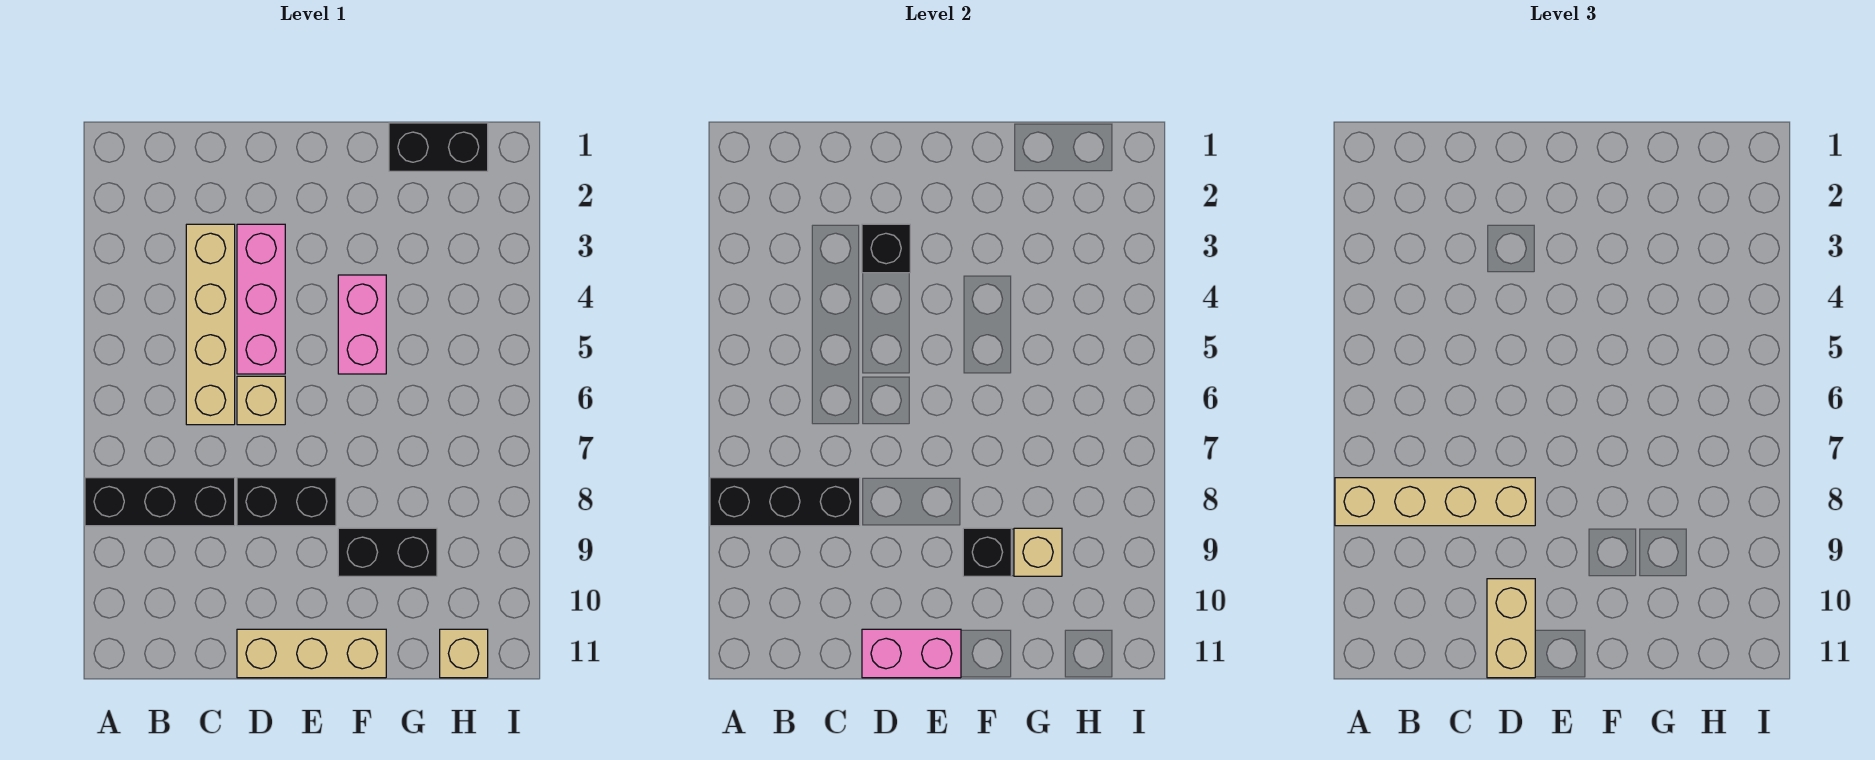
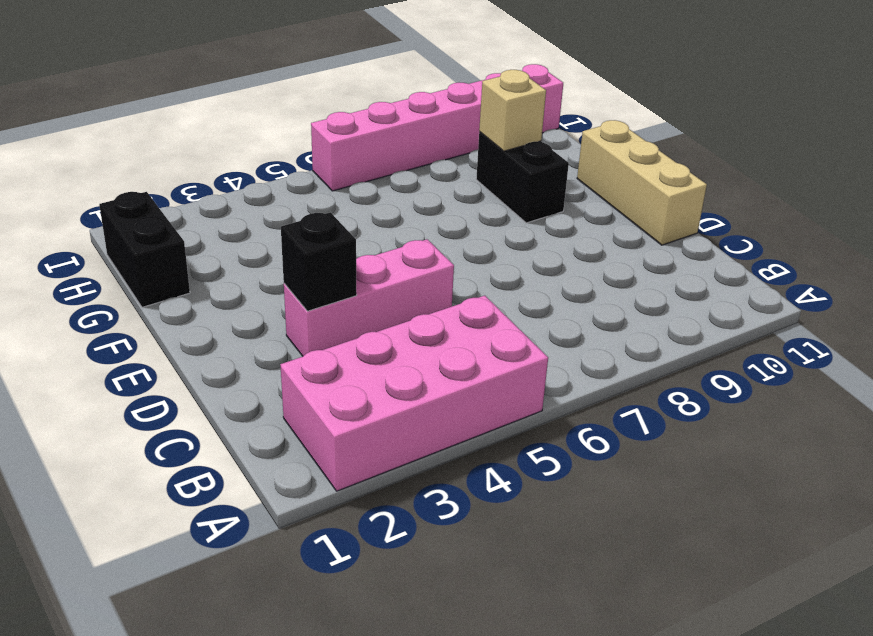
pink 2x4 brick [280,296,548,491] -> none
pink 1x6 brick [311,64,563,191] -> none
none -> black 1x3 brick [85,478,235,526]
none -> tan 1x4 brick [186,224,235,425]
none -> tan 1x1 brick [237,376,285,425]

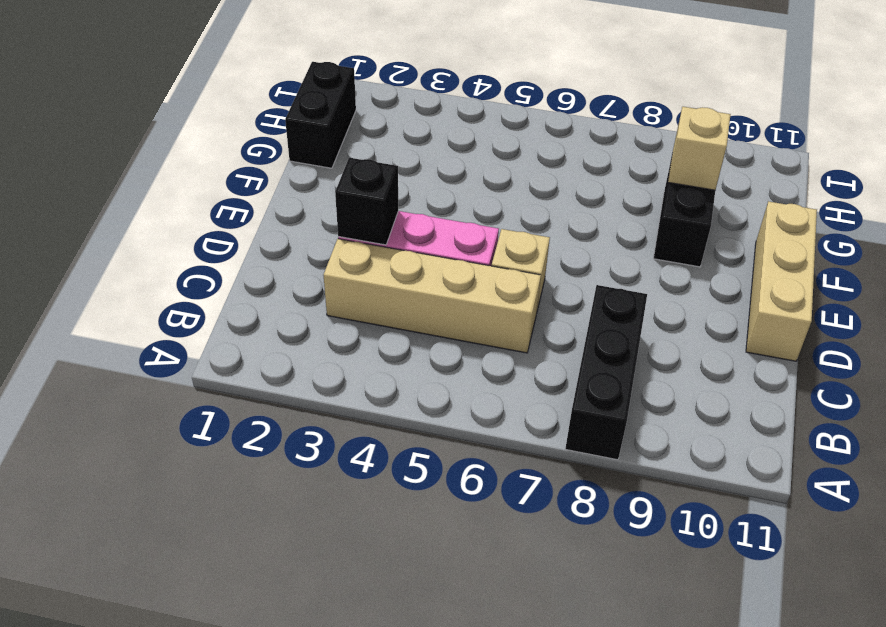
none -> black 1x2 brick [237,478,336,526]
none -> pink 1x2 brick [338,275,386,374]
none -> tan 1x1 brick [440,629,488,678]

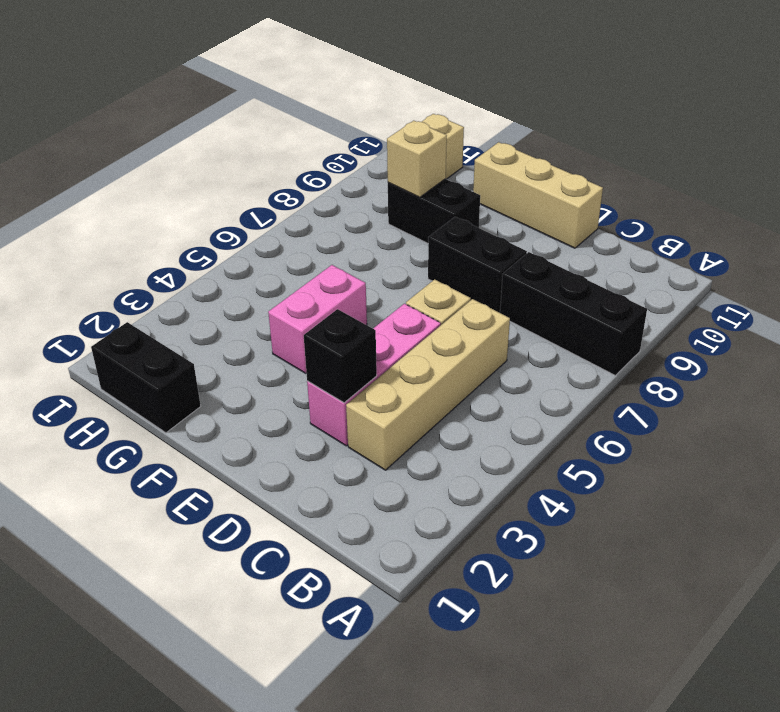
none -> black 1x3 brick [710,478,860,526]
none -> pink 1x2 brick [862,629,961,678]
none -> black 1x1 brick [963,528,1011,576]

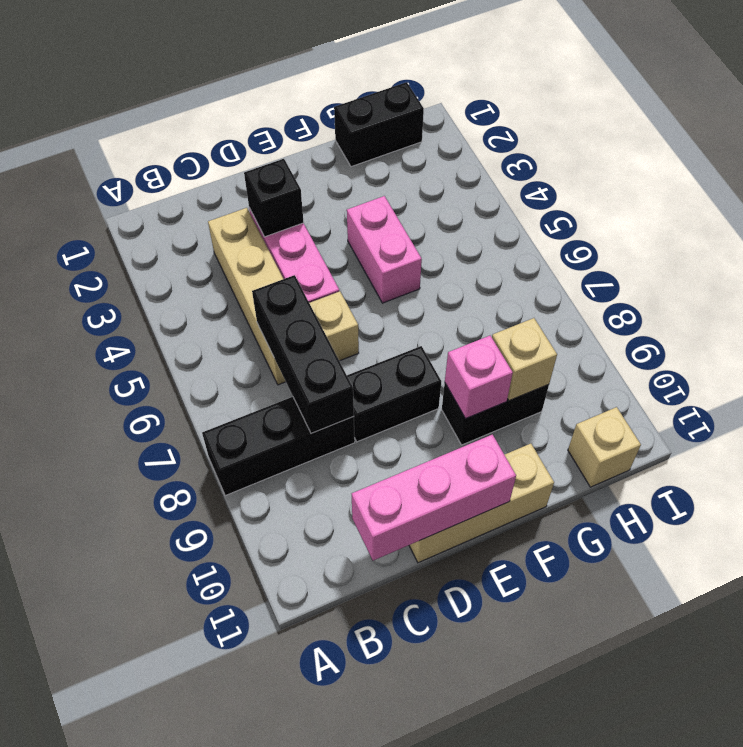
black 1x3 brick [252,275,354,434] -> black 1x3 brick turned to [710,478,860,526]
pink 1x3 brick [352,435,516,561] -> pink 1x2 brick [862,629,961,678]
pink 1x1 brick [445,336,513,419] -> black 1x1 brick [963,528,1011,576]
none -> tan 1x4 brick [1335,478,1535,526]
none -> tan 1x2 brick [1487,579,1535,678]

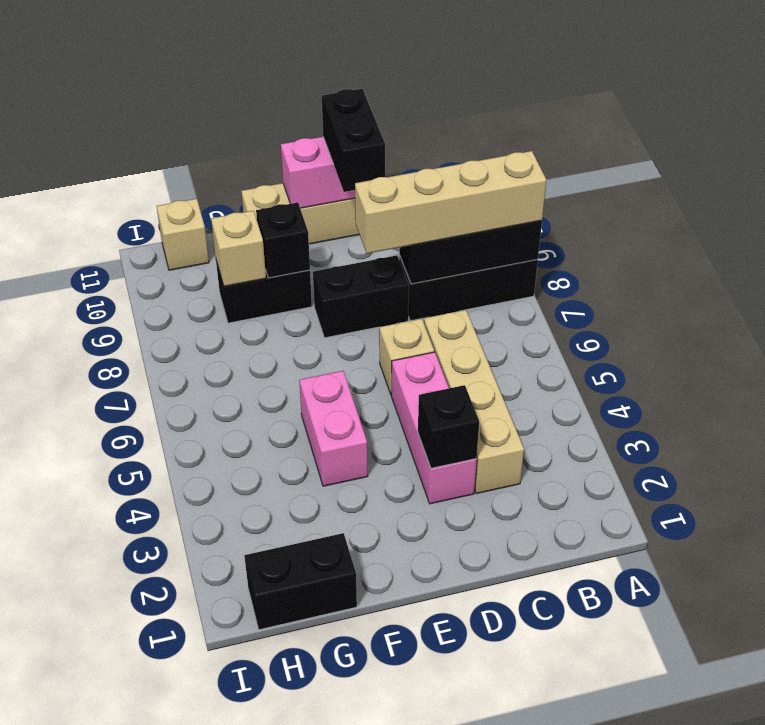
black 1x2 brick [322,89,385,192] -> tan 1x2 brick [1487,579,1535,678]

